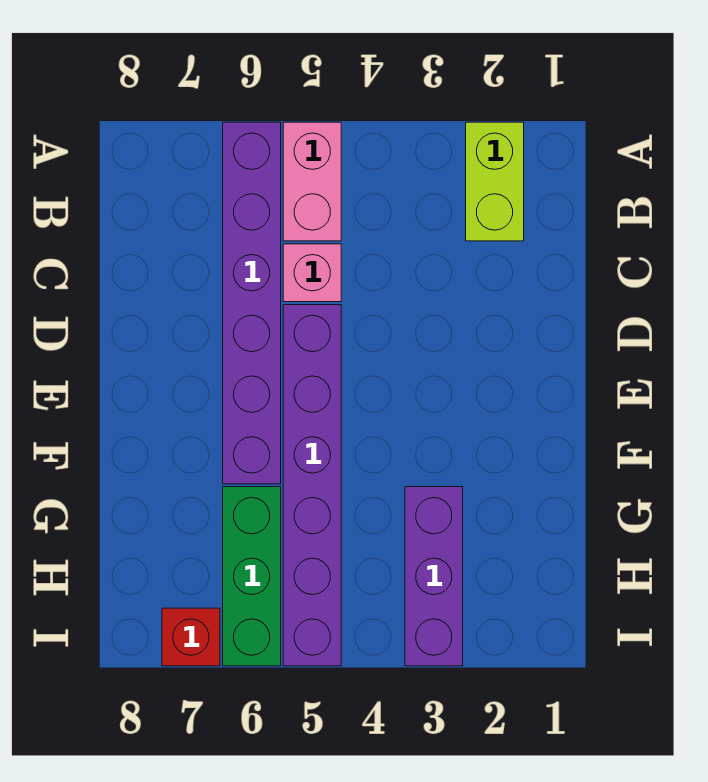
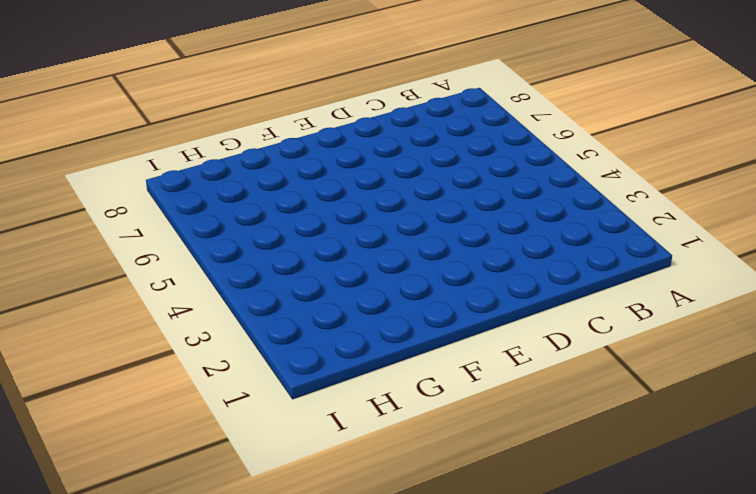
none -> lime 1x2 brick [466,122,524,241]
none -> pink 1x2 brick [283,122,341,241]

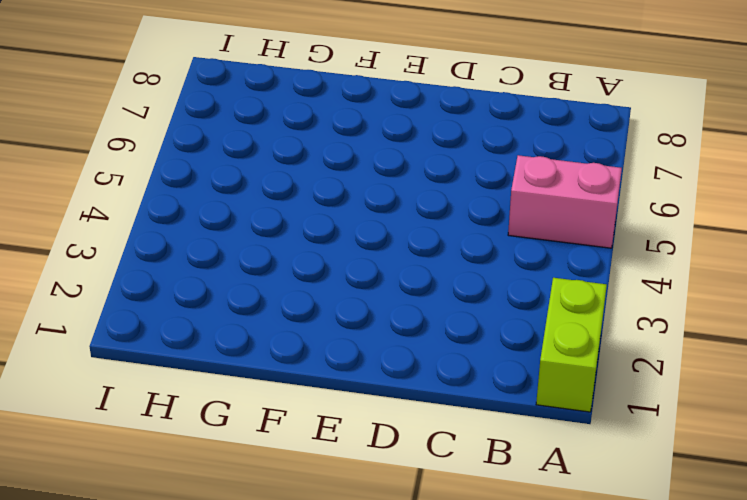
lime 1x2 brick [536,278,607,412] -> lime 1x2 brick turned to [466,122,524,241]
none -> purple 1x6 brick [223,122,281,484]
none -> pink 1x1 brick [283,244,341,302]

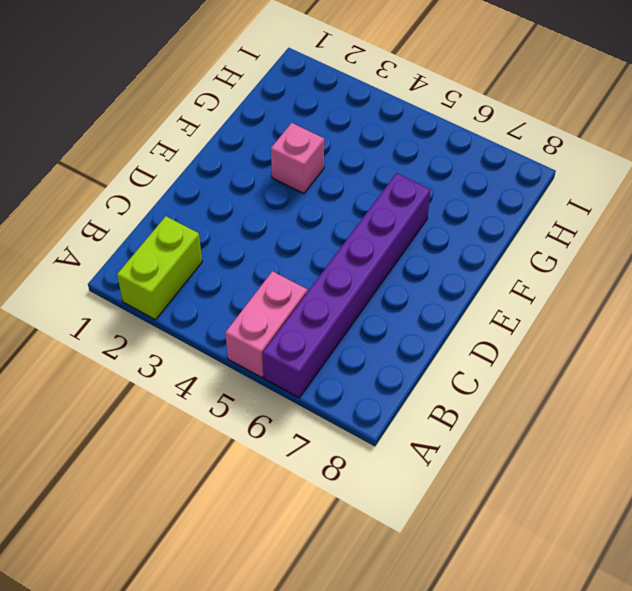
pink 1x1 brick [271,123,324,194] -> pink 1x1 brick moved to [283,244,341,302]
none -> purple 1x6 brick [283,305,341,666]
none -> purple 1x3 brick [405,487,463,666]

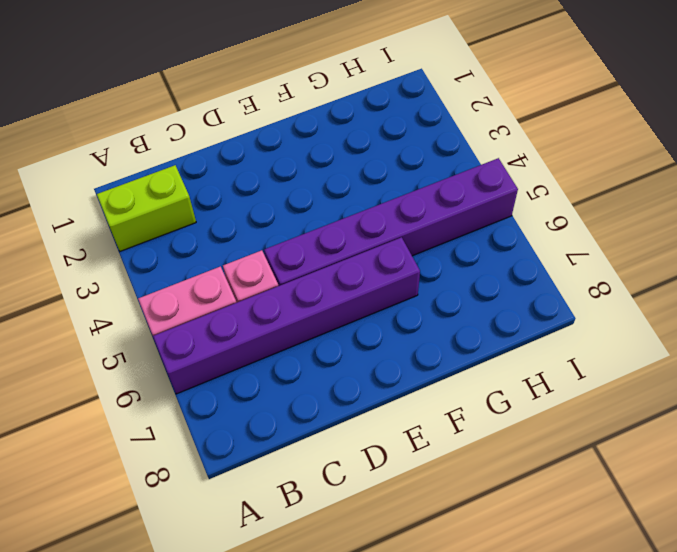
none -> purple 1x3 brick [405,487,463,666]
none -> green 1x3 brick [223,487,281,666]

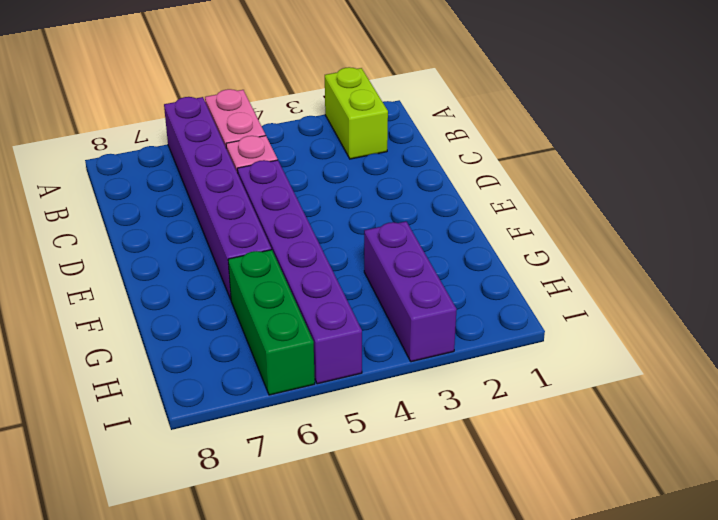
none -> red 1x1 brick [162,608,220,666]

